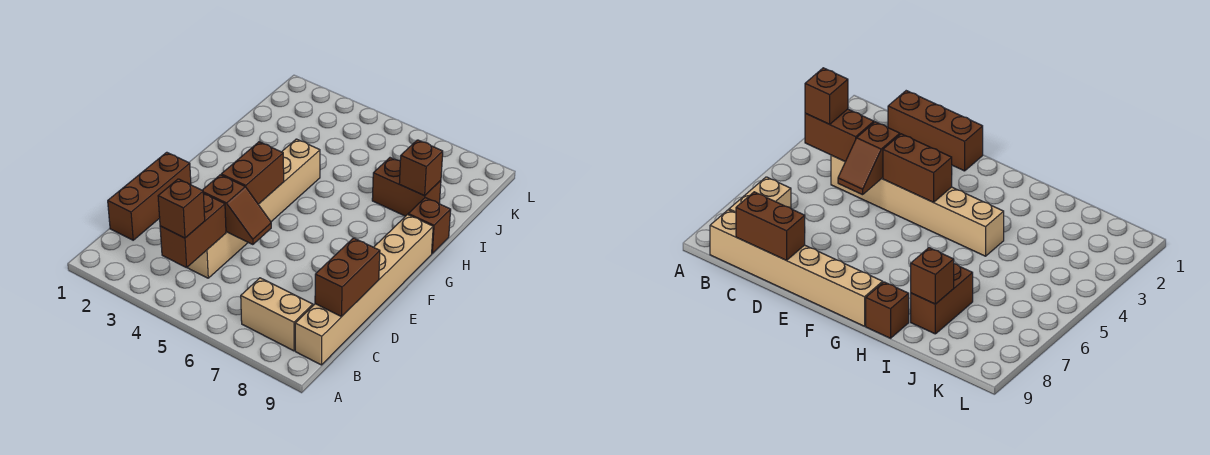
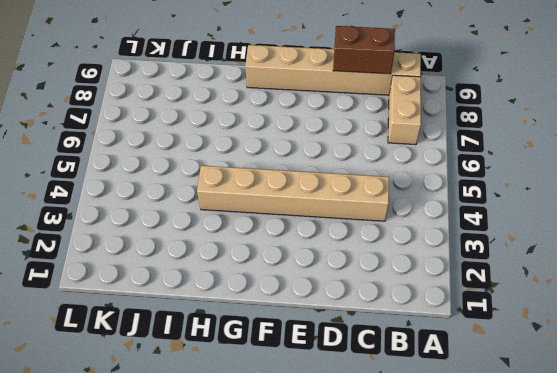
none -> brown 1x3 brick [108,152,191,240]
none -> brown 1x1 brick [408,198,451,253]
none -> brown 1x2 brick [372,158,441,216]

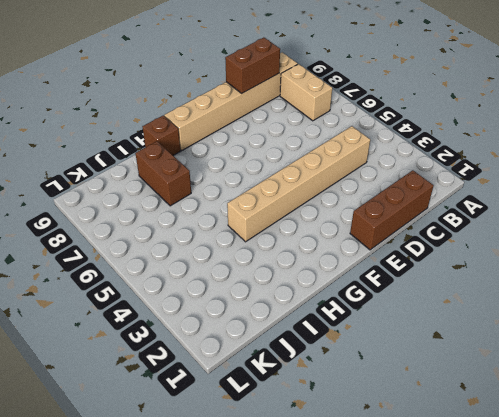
none -> brown 1x2 brick [160,193,226,268]
none -> brown 1x2 slope [202,175,271,245]
none -> brown 1x2 brick [221,142,284,204]

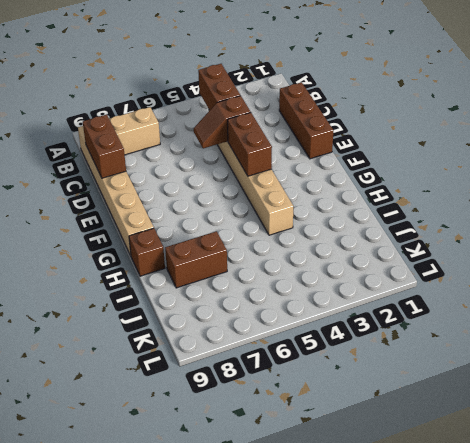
none -> brown 1x1 brick [399,140,443,196]
none -> brown 1x1 brick [158,179,205,238]

